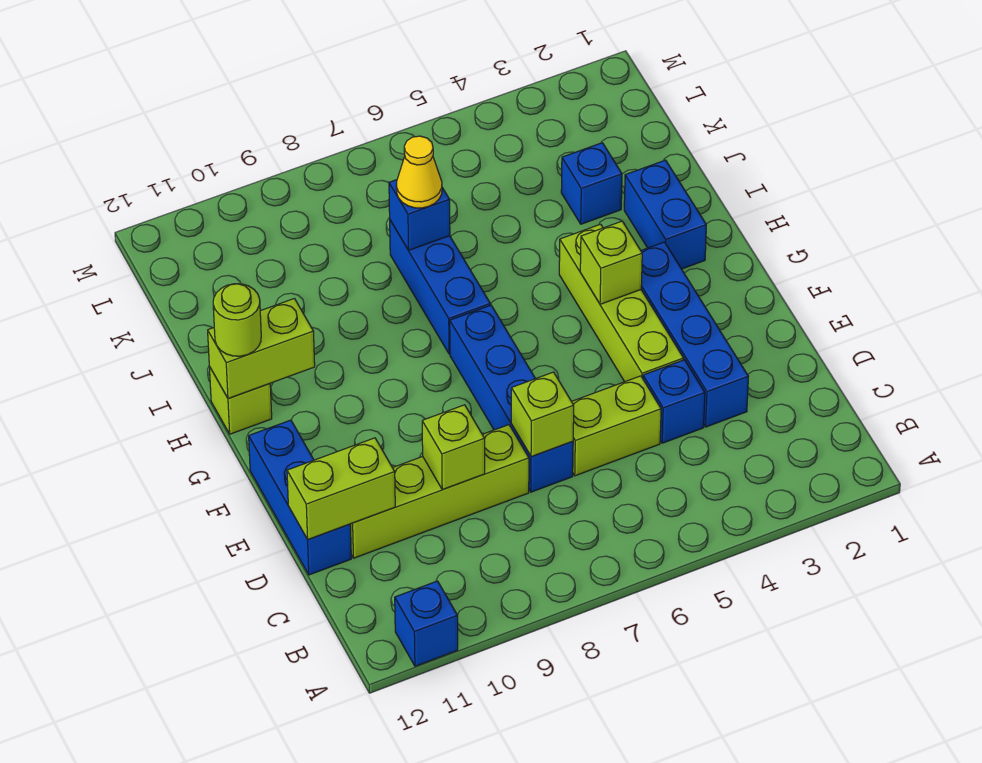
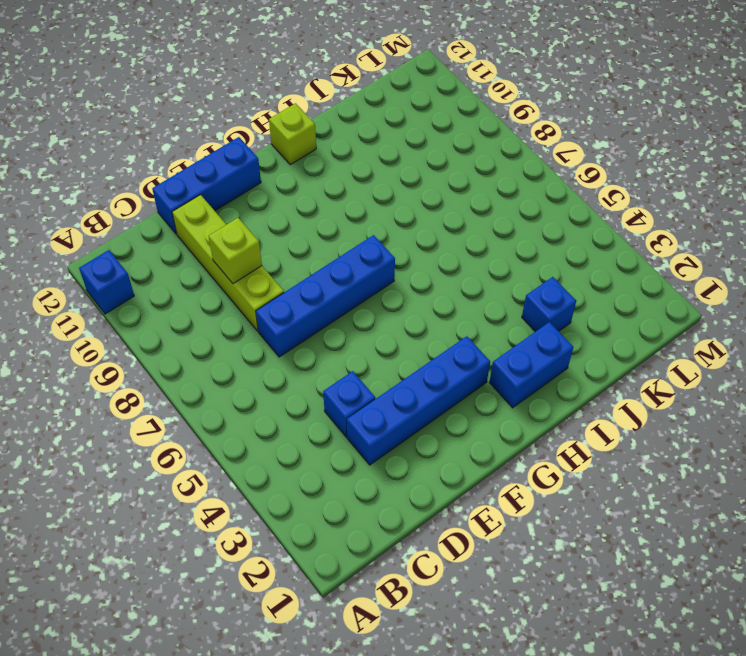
none -> lime 1x2 brick [572,376,661,476]
none -> lime 1x4 brick [559,224,684,382]
none -> blue 1x3 brick [390,220,490,354]

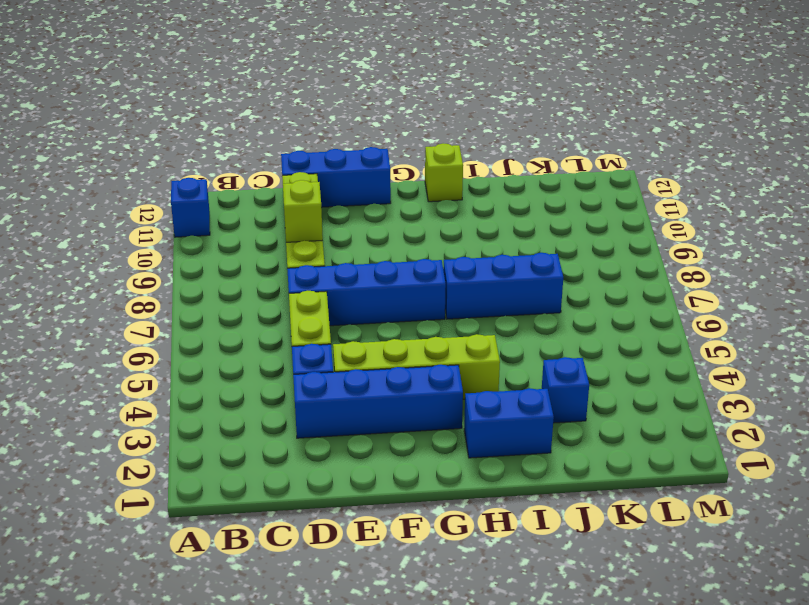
none -> lime 1x1 brick [511,372,574,457]
none -> lime 1x2 brick [287,438,395,539]
none -> lime 1x1 brick [580,221,642,304]

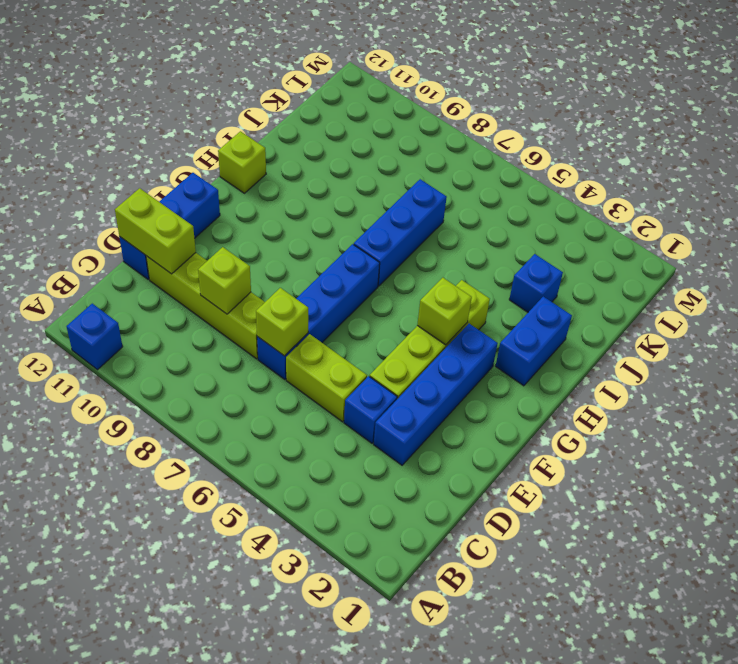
none -> lime 1x2 brick [208,299,315,398]
none -> blue 1x1 brick [389,180,450,250]
none -> lime 1x1 round brick [213,284,261,356]

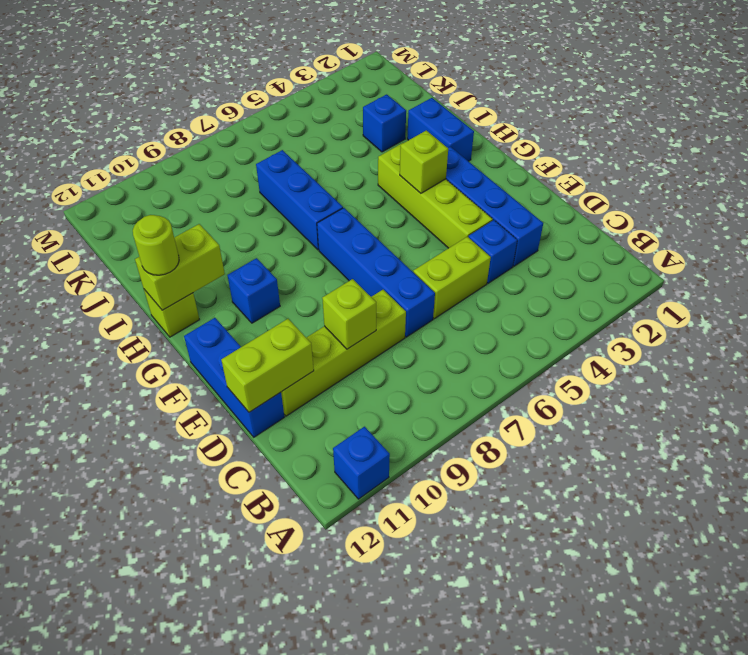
blue 1x1 brick [227,258,280,323] -> blue 1x1 brick moved to [389,180,450,250]
none -> lime 1x1 brick [511,372,574,457]
none -> yellow 1x1 cone [396,136,442,208]

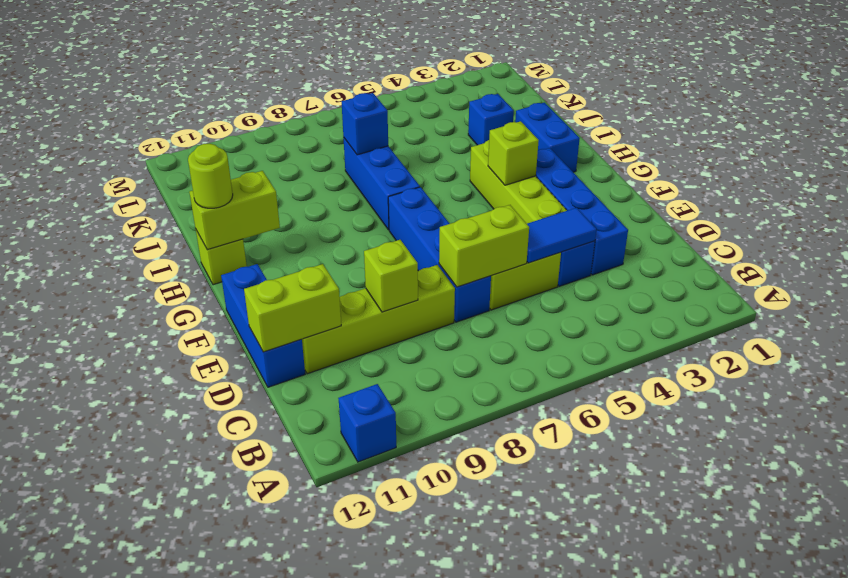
blue 1x2 tile [527,208,596,263] -> none
lime 1x2 brick [439,205,529,287] -> lime 1x1 brick [511,372,574,457]
none -> yellow 1x1 cone [396,136,442,208]

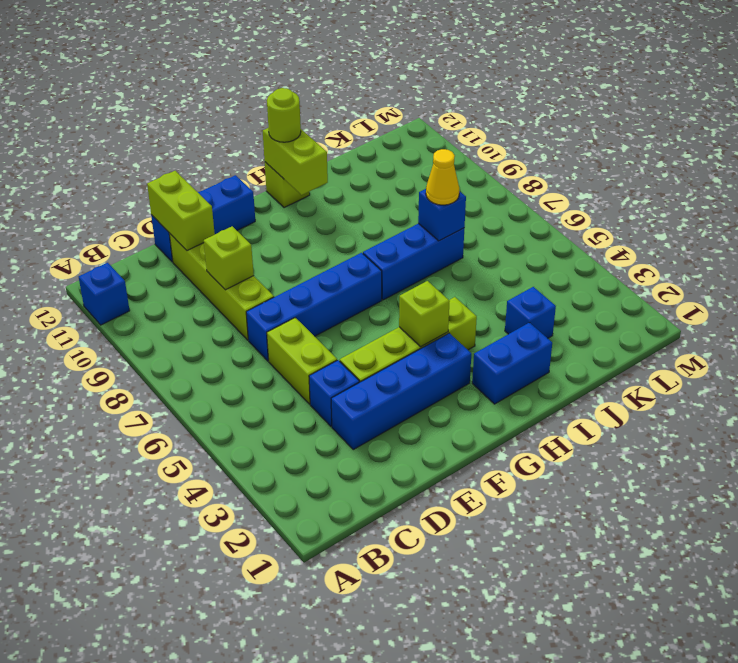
none -> lime 1x1 brick [511,372,574,457]

